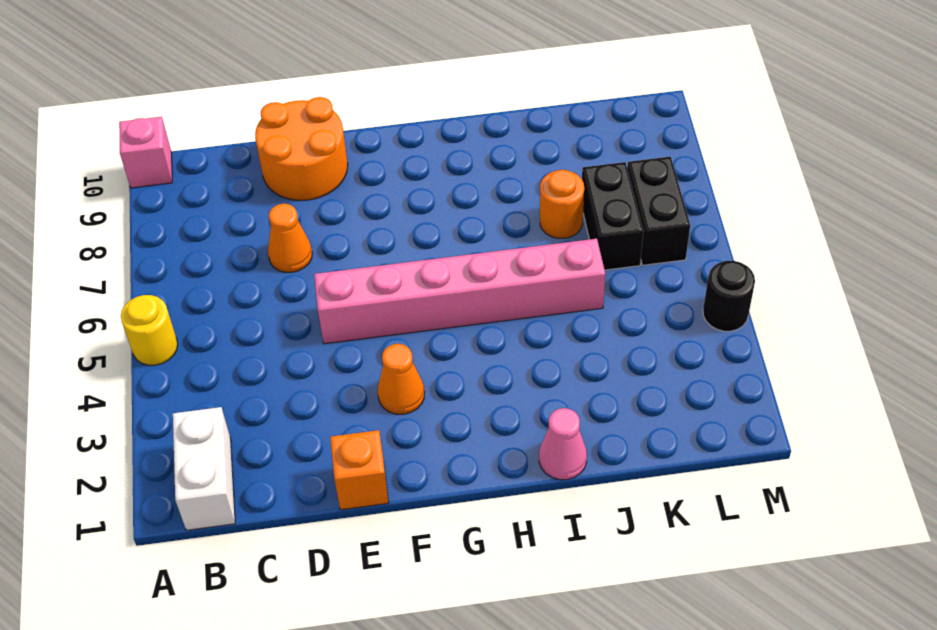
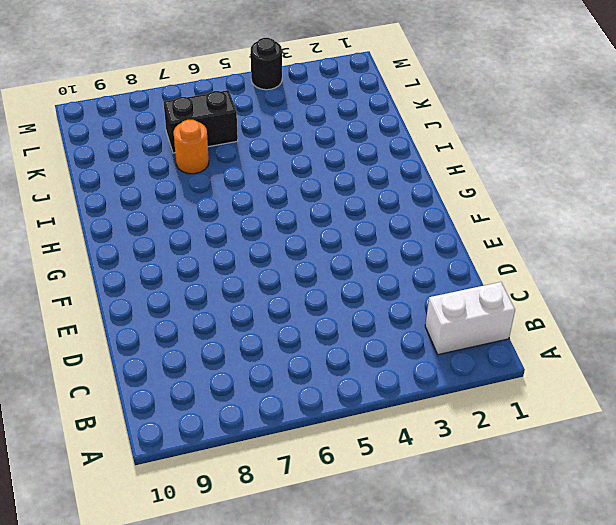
none -> yellow 1x1 round brick [121,295,178,365]
none -> pink 1x1 brick [119,117,172,188]
none -> orange 1x1 cone [268,204,312,272]

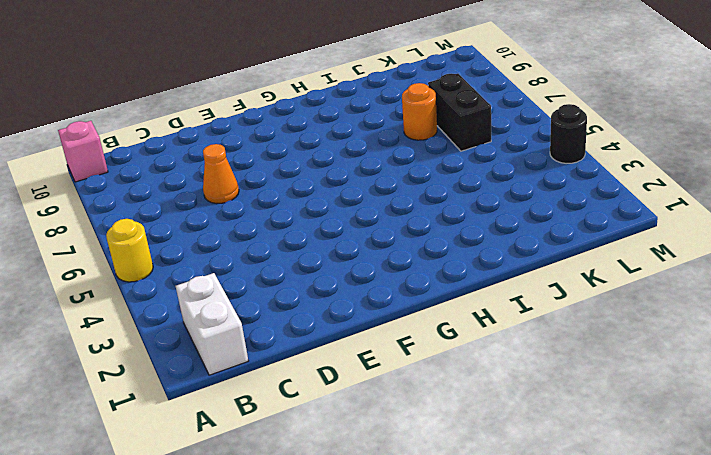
none -> orange 2x2 round brick [255,97,348,200]
none -> orange 1x1 brick [330,430,389,510]
none -> pink 1x6 brick [314,239,606,344]

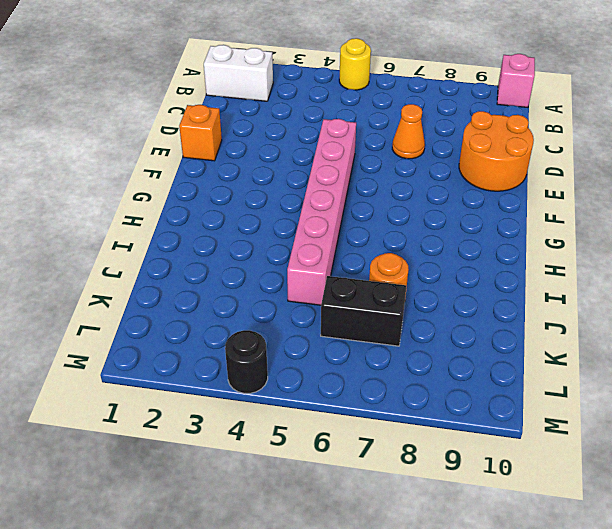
none -> orange 1x1 cone [378,344,425,414]
none -> pink 1x1 cone [539,408,587,480]
none -> black 1x2 brick [627,157,690,265]

